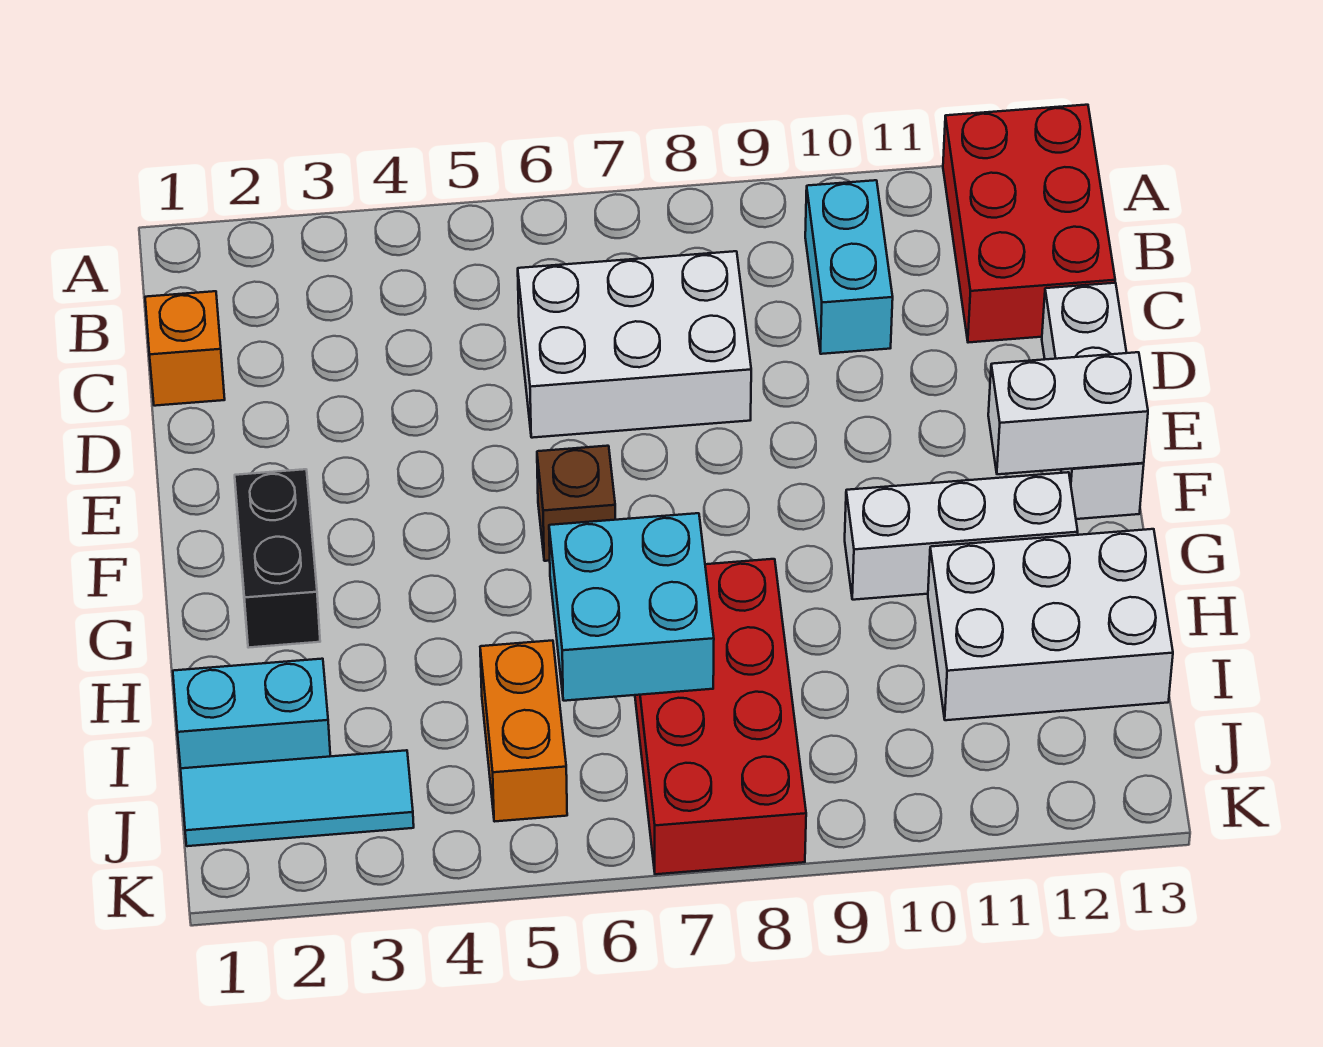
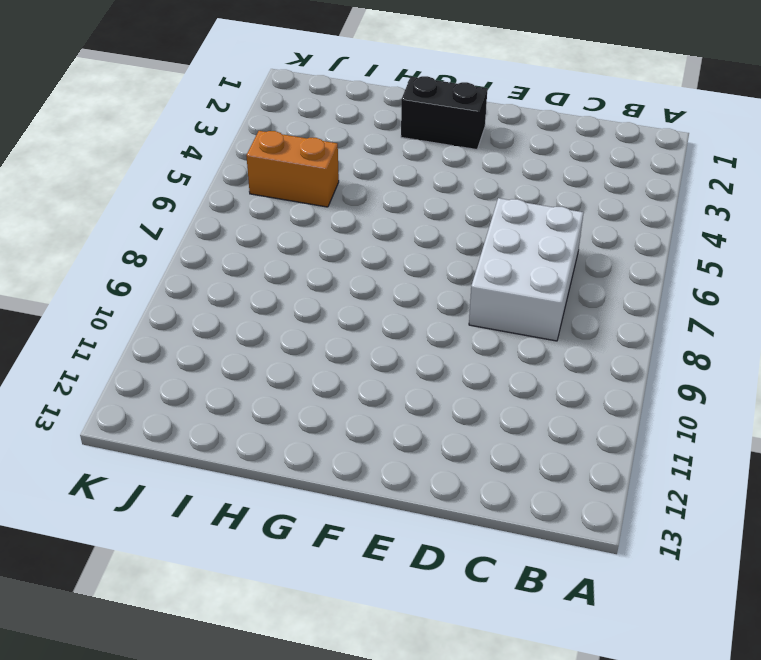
none -> red 2x3 brick [943,105,1115,343]
none -> cyan 1x2 brick [805,180,893,354]
none -> orange 1x1 brick [145,291,225,406]

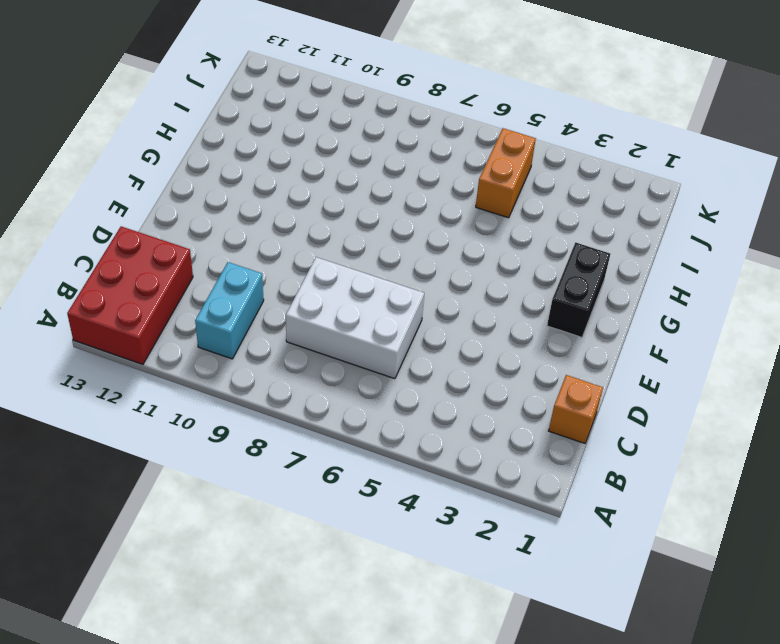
none -> white 1x3 brick [1042,283,1144,519]
none -> brown 1x1 brick [537,446,615,561]
none -> white 1x3 brick [845,472,1078,600]

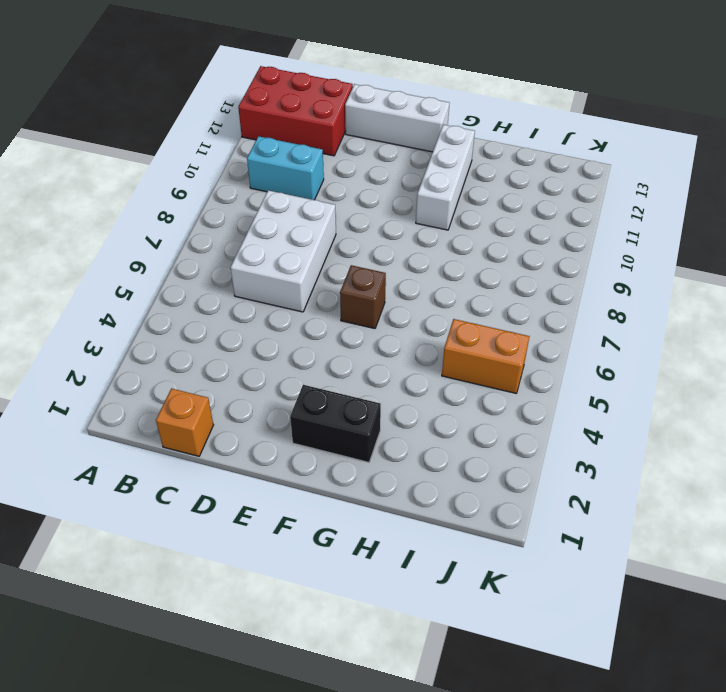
none -> red 2x4 brick [635,559,806,874]
none -> white 2x3 brick [928,529,1173,720]
none -> cyan 1x2 brick [173,659,330,768]

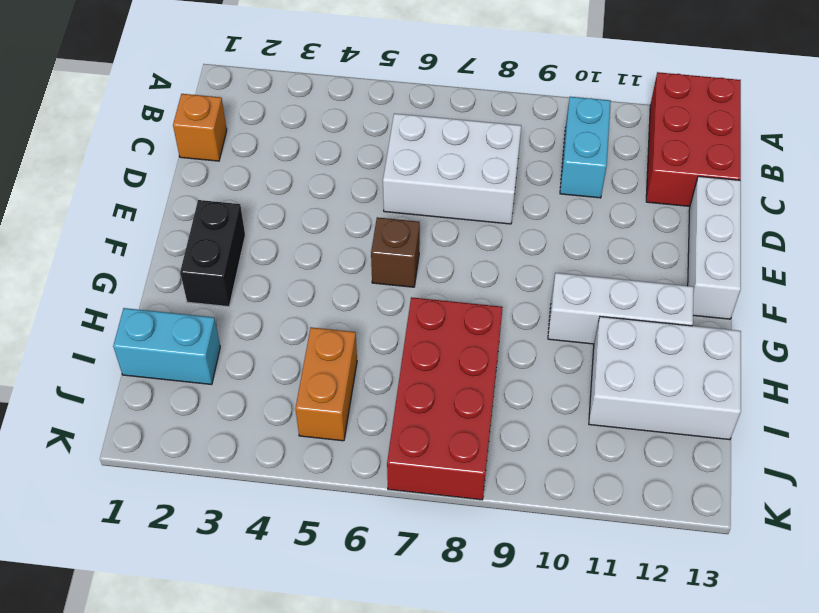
none -> cyan 1x3 tile [181,750,414,846]
none -> white 1x2 brick [988,352,1148,474]
none -> cyan 2x2 brick [549,513,714,701]

